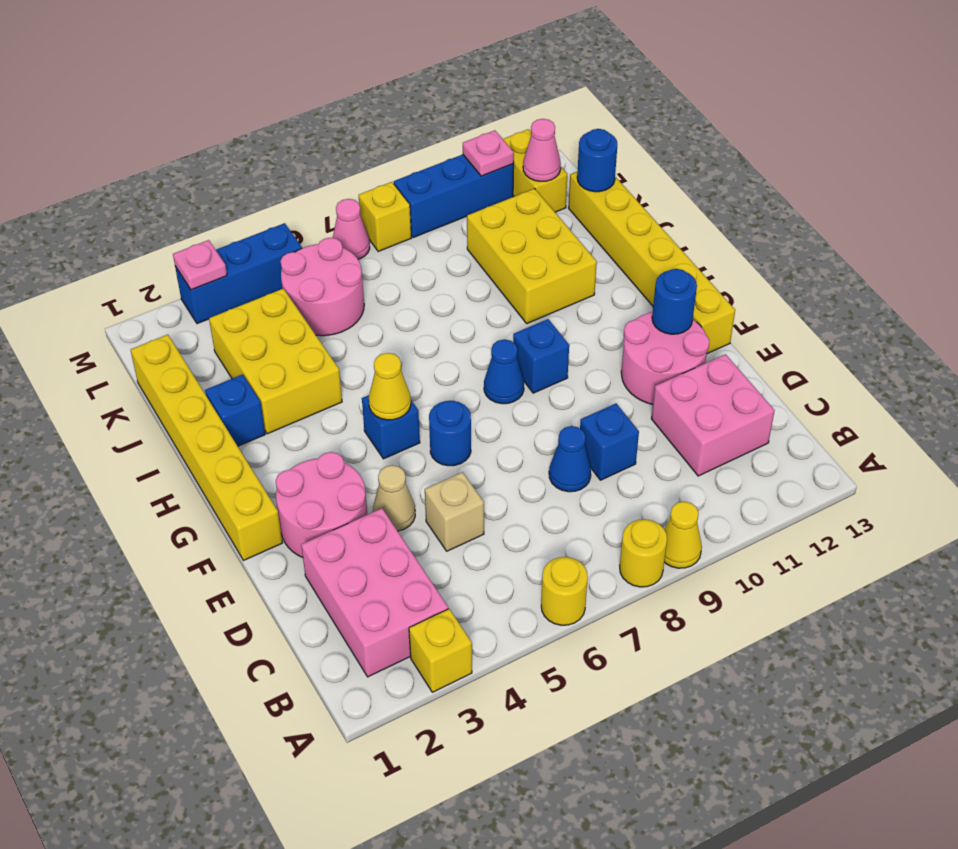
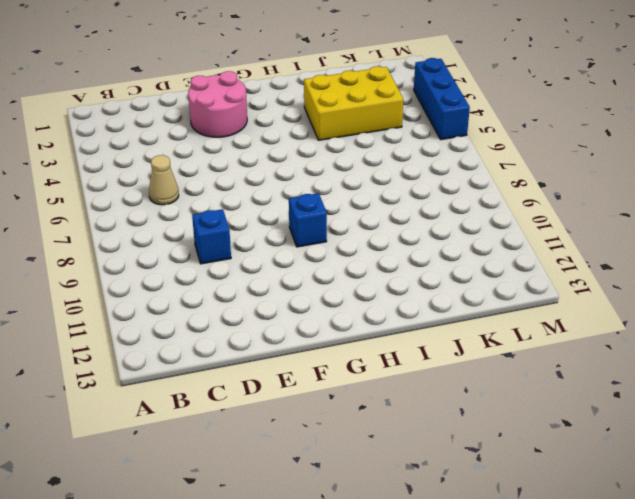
tan 1x1 cone [149,155,179,205] -> tan 1x1 cone moved to [373,465,415,531]
none -> yellow 1x1 brick [409,609,472,692]
none -> yellow 1x1 round brick [541,557,588,625]
none -> yellow 1x1 round brick [620,519,667,587]
none -> yellow 1x1 cone [664,502,702,568]

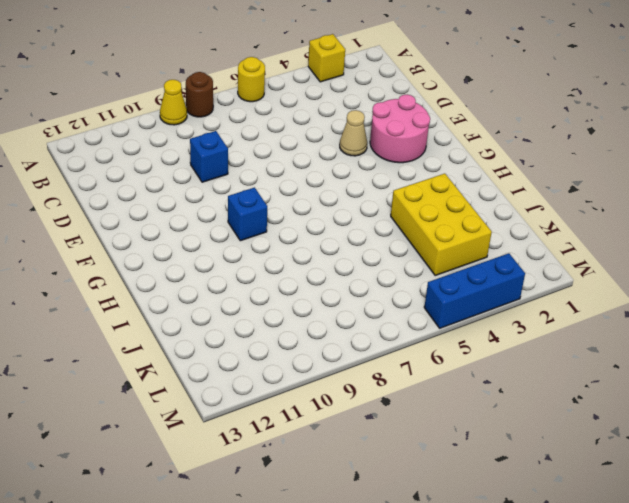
brown 1x1 round brick [186,72,213,117] -> yellow 1x1 round brick [620,519,667,587]
none -> pink 2x3 brick [301,508,448,677]
none -> pink 2x2 brick [651,354,775,476]
none -> tan 1x1 brick [425,472,484,551]
none -> blue 1x1 cone [549,426,591,492]

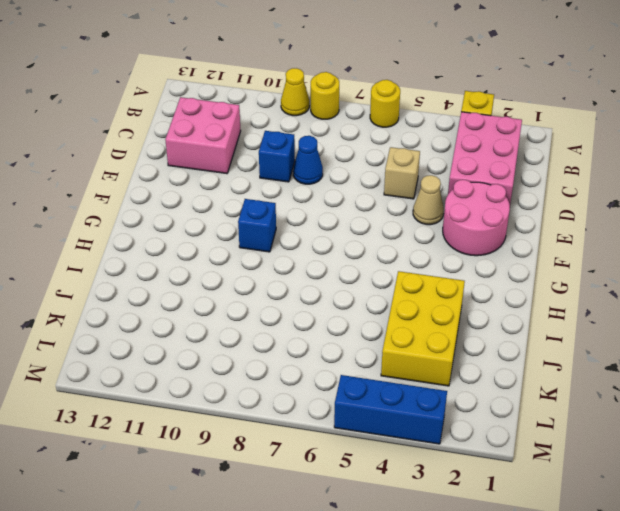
none -> pink 2x2 round brick [621,312,710,404]
none -> yellow 1x6 brick [131,335,282,560]
none -> blue 1x1 round brick [429,401,471,466]
none -> yellow 1x6 brick [569,171,735,354]

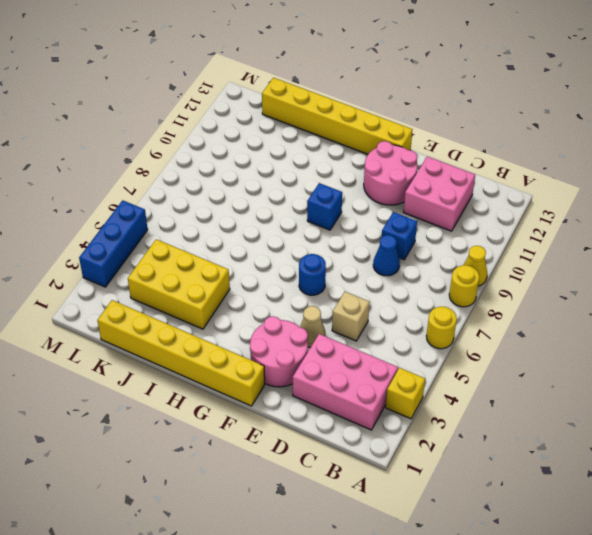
none -> blue 1x1 brick [362,395,420,459]
none -> blue 1x1 cone [484,339,524,404]
none -> blue 1x1 brick [205,374,265,446]
none -> yellow 2x3 brick [467,189,597,323]

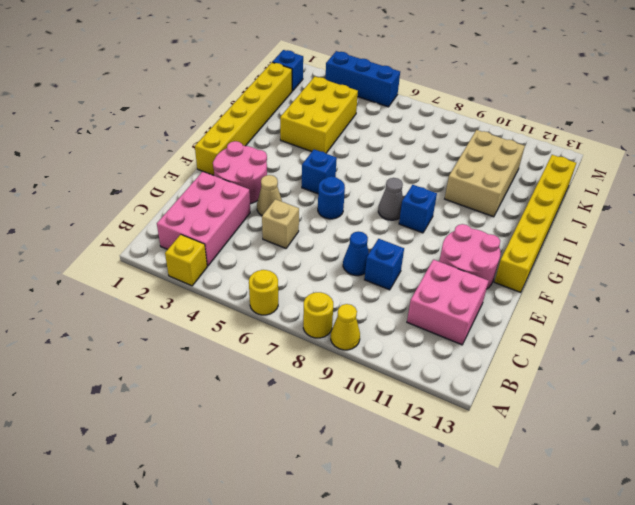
grey 1x1 cone [378,178,403,220] -> blue 1x1 cone [484,339,524,404]
tan 2x3 brick [445,130,525,217] -> yellow 2x3 brick [467,189,597,323]
blue 1x1 brick [273,50,303,91] -> blue 1x1 brick moved to [205,374,265,446]
none -> pink 2x2 round brick [281,238,364,336]
none -> yellow 1x2 brick [503,129,567,212]
none -> pink 1x1 cone [333,199,370,259]
none -> yellow 1x1 brick [359,182,411,251]

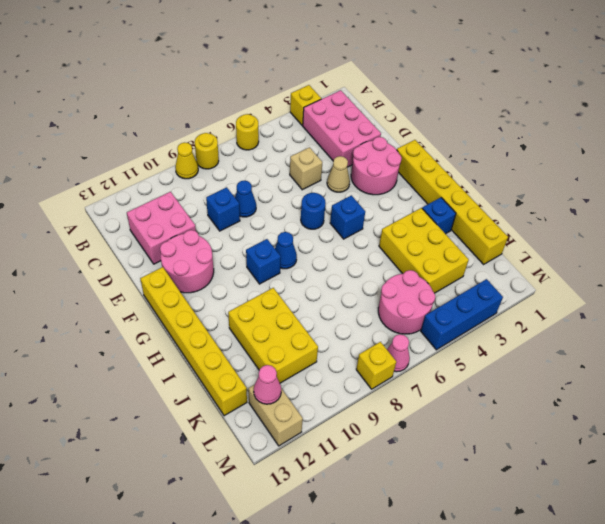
tan 1x2 brick [248,385,303,446] -> yellow 1x2 brick [503,129,567,212]
none -> blue 1x3 brick [394,155,514,238]
none -> blue 1x1 round brick [652,269,697,334]
none -> yellow 1x1 cone [369,353,411,420]
none -> blue 1x1 round brick [577,129,617,192]

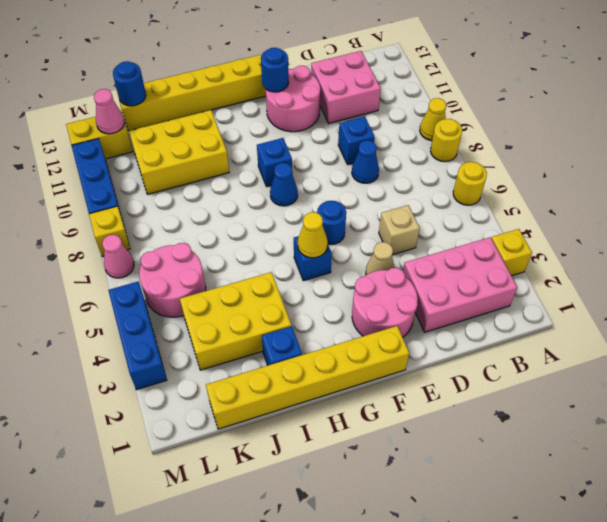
none -> pink 1x1 plate [173,240,227,290]
none -> pink 1x1 plate [463,130,514,176]

